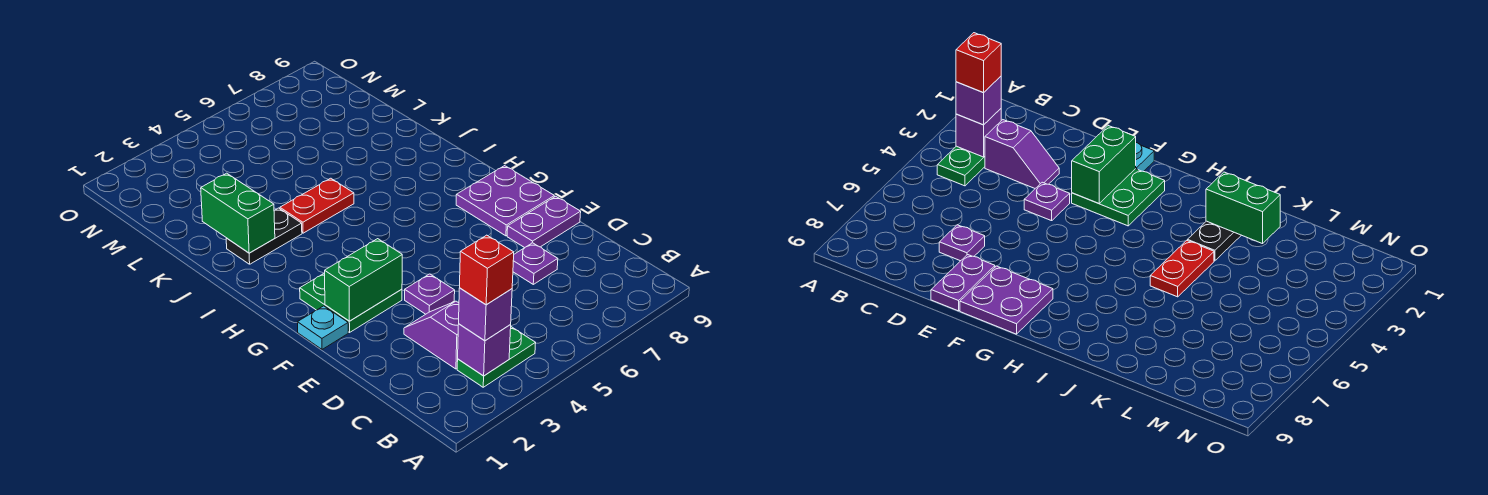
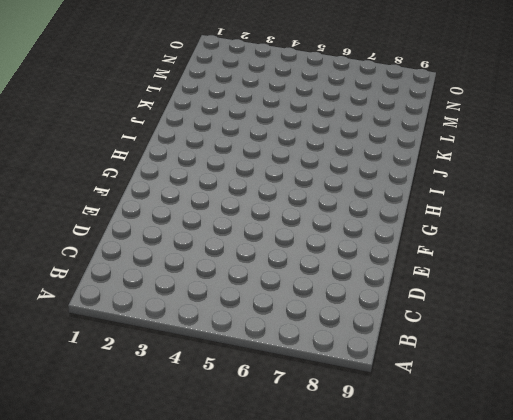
none -> green 1x2 plate [457,327,536,387]
none -> purple 1x2 slope [404,301,459,369]
none -> purple 1x1 plate [513,243,558,284]

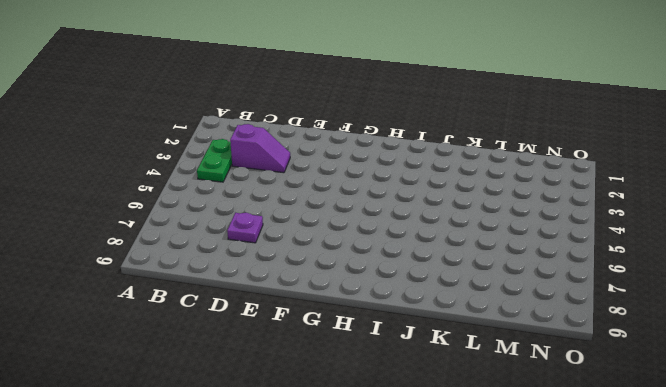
none -> purple 1x1 plate [405,274,455,314]
none -> purple 1x2 plate [507,196,581,248]
none -> cyan 1x1 plate [297,306,348,349]

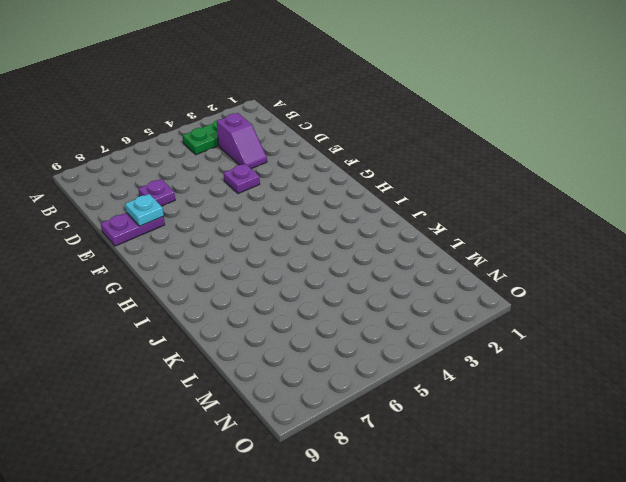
cyan 1x1 plate [125,194,164,226] -> cyan 1x1 plate moved to [297,306,348,349]
none -> green 2x2 plate [300,273,402,332]
none -> purple 2x2 plate [456,166,554,236]
none -> black 1x2 plate [226,208,302,264]

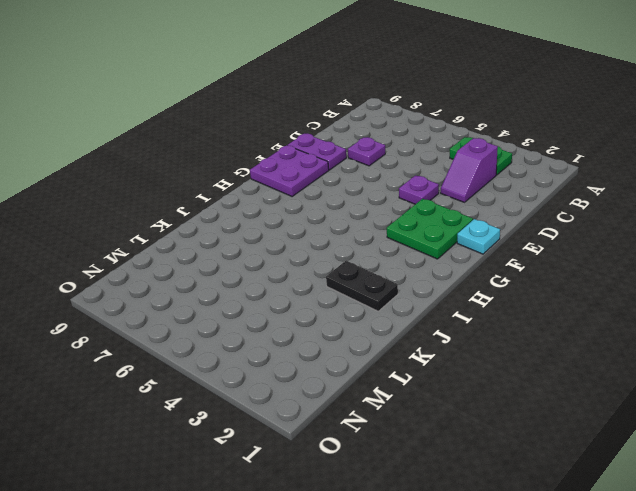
none -> red 1x2 plate [280,178,354,233]
none -> purple 1x1 brick [458,324,511,376]
none -> green 1x2 brick [325,239,402,321]

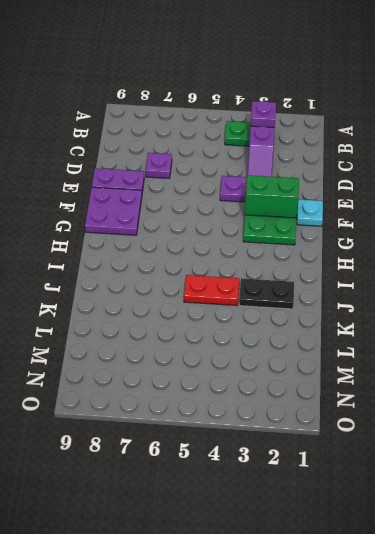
none -> green 1x2 brick [201,173,275,253]
none -> purple 1x1 brick [459,288,512,341]
none -> red 1x1 brick [460,235,514,305]

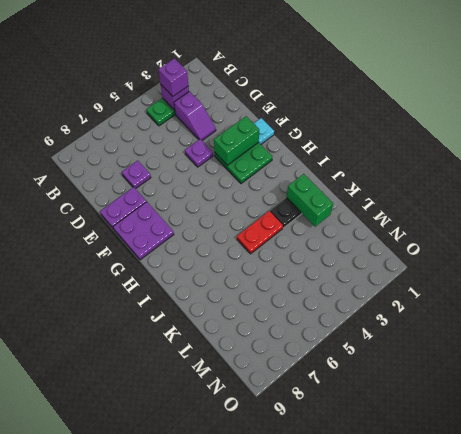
none -> red 1x1 brick [460,235,514,305]

